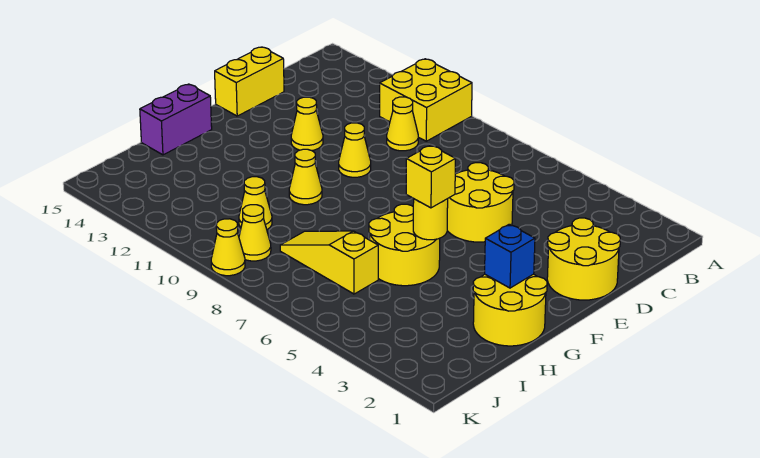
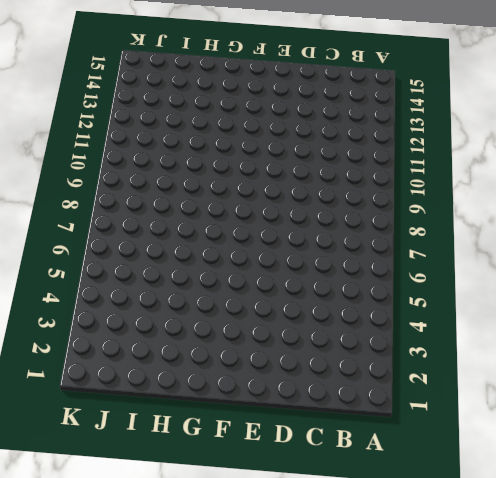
none -> yellow 2x2 brick [380,59,472,141]
none -> yellow 1x1 cone [387,97,418,151]
none -> yellow 2x2 round brick [547,218,620,300]

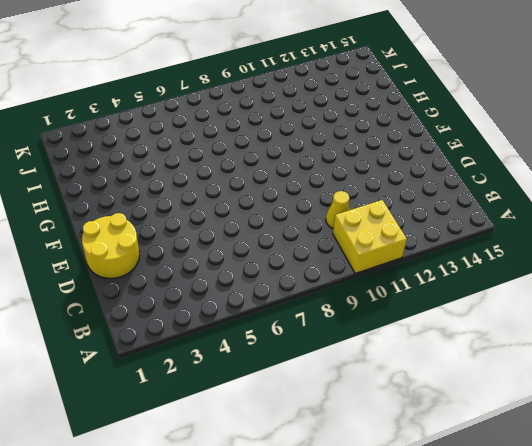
none -> yellow 2x2 round brick [447,163,514,242]
none -> yellow 1x2 brick [215,47,284,116]
none -> yellow 1x1 cone [339,123,371,177]

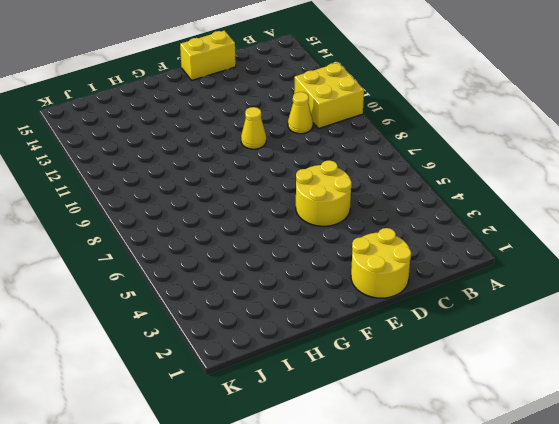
none -> yellow 1x1 cone [291,97,323,151]
none -> yellow 2x2 round brick [473,274,547,346]
none -> yellow 2x2 round brick [369,204,440,286]

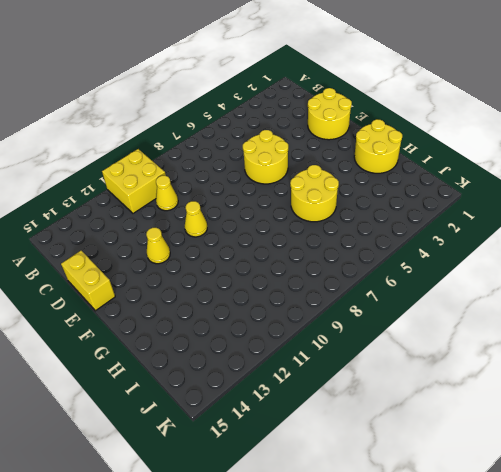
none -> yellow 1x1 cone [289,149,322,205]
none -> purple 1x2 brick [140,84,212,155]
none -> yellow 1x3 slope [280,231,378,294]

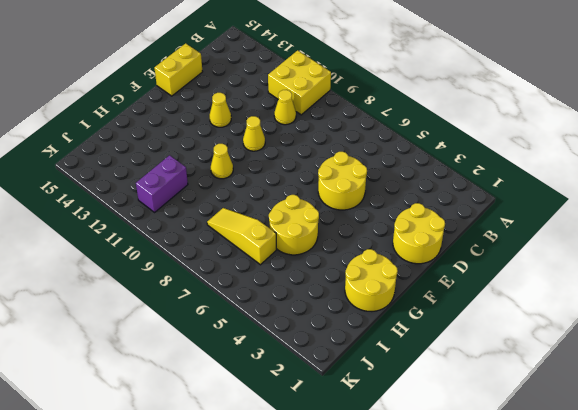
purple 1x2 brick [136,155,188,212] -> purple 1x2 brick moved to [140,84,212,155]
none -> yellow 1x1 cone [239,177,272,229]
none -> yellow 1x1 cone [239,205,271,261]
none -> yellow 1x1 cone [211,219,245,276]

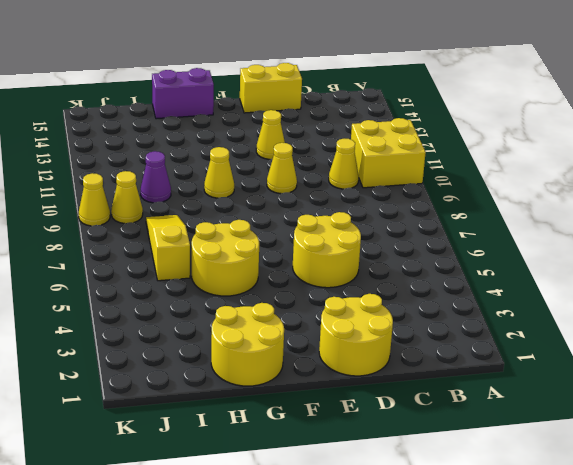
purple 1x1 cone [141,151,171,203] -> yellow 1x1 cone [239,177,272,229]
none -> blue 1x1 brick [485,224,535,288]
none -> yellow 1x1 round brick [413,199,448,240]
none -> yellow 1x1 brick [406,145,456,208]

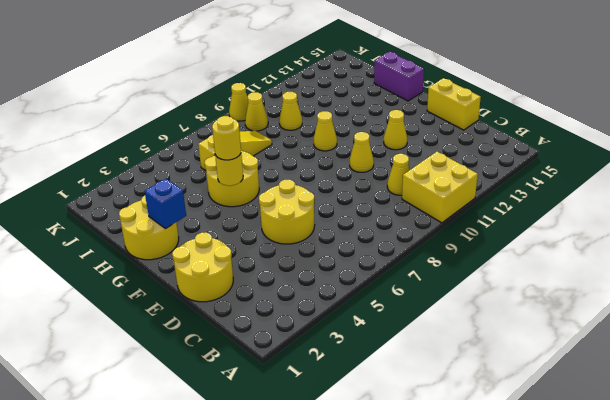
yellow 1x1 round brick [212,116,241,160] -> yellow 1x1 brick [406,145,456,208]

